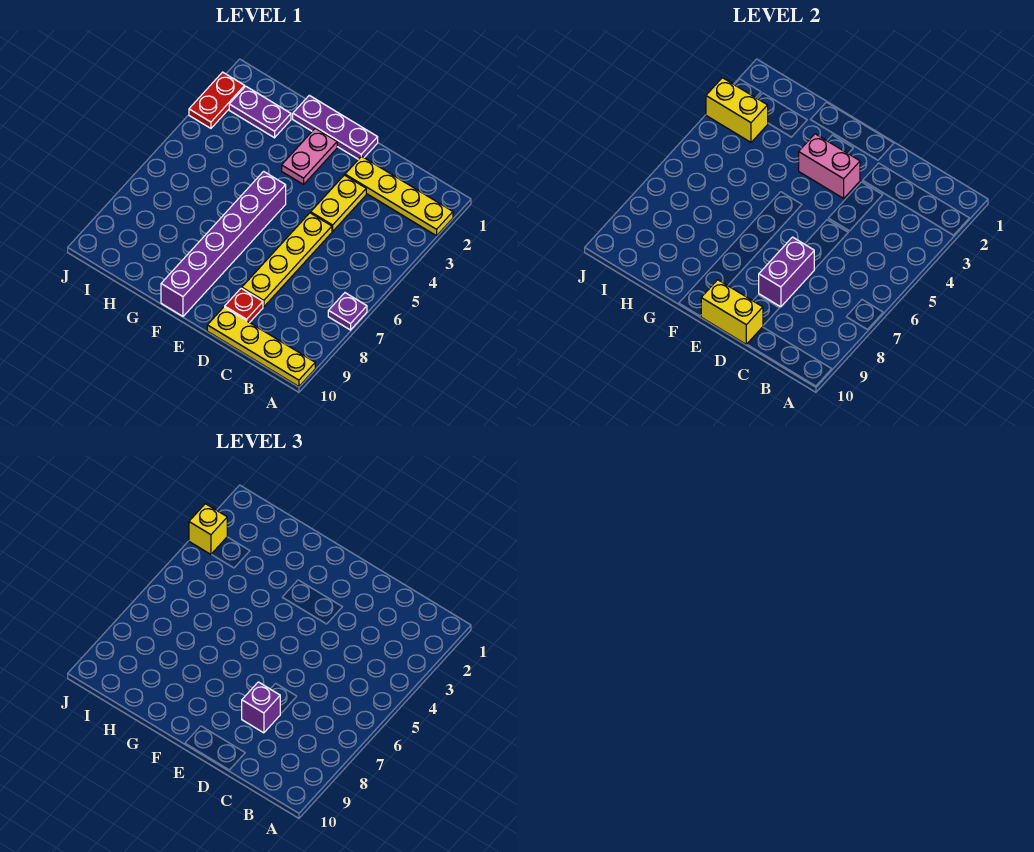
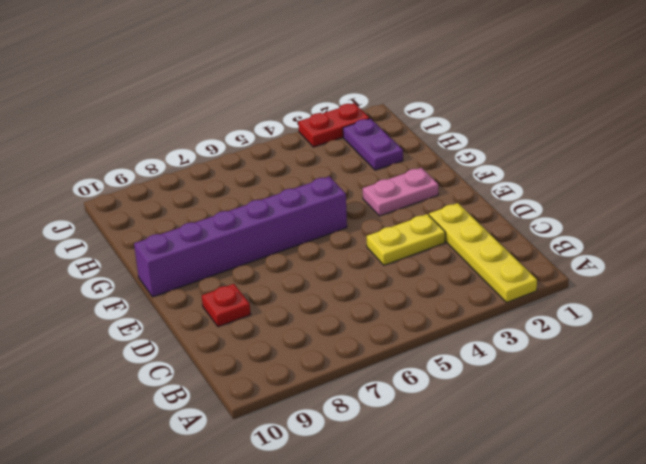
none -> purple 1x1 plate [328,293,367,330]
none -> yellow 1x4 plate [207,307,315,387]
none -> yellow 1x4 plate [242,213,332,307]

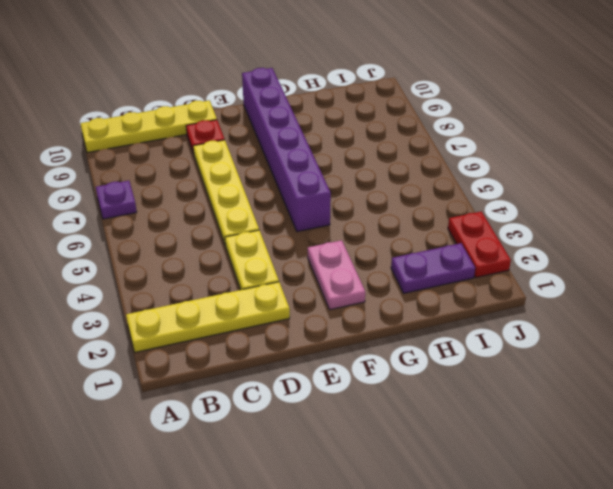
none -> purple 1x3 plate [293,95,378,159]
none -> purple 1x2 brick [759,237,814,307]
none -> yellow 1x2 brick [701,280,763,345]

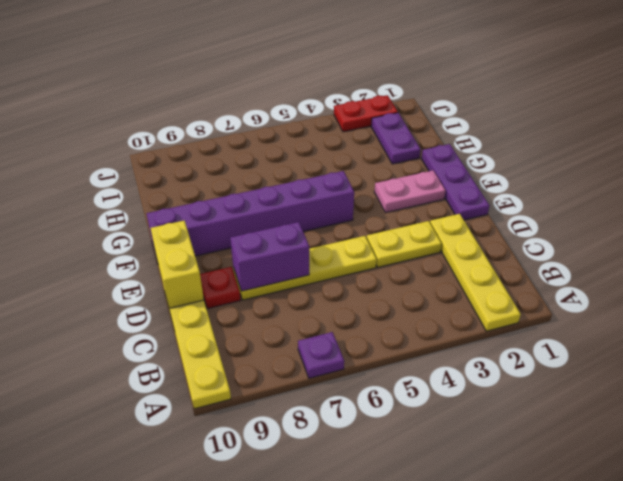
none -> pink 1x2 brick [799,134,860,198]
none -> yellow 1x2 brick [706,78,768,142]
none -> purple 1x1 brick [242,682,280,733]

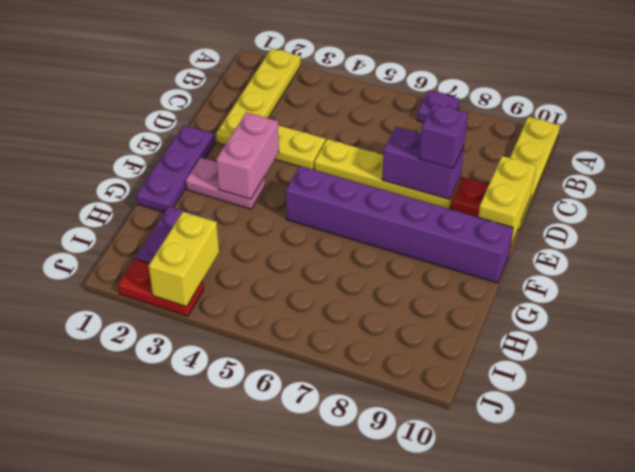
none -> yellow 1x1 brick [189,504,227,554]

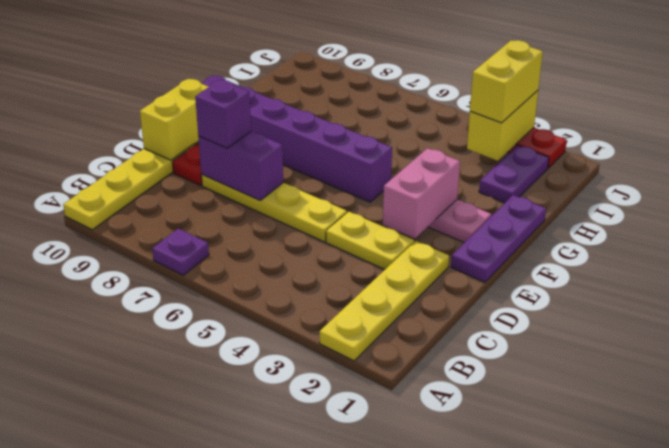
yellow 1x2 brick [470,40,543,123] -> yellow 1x1 brick [189,504,227,554]

